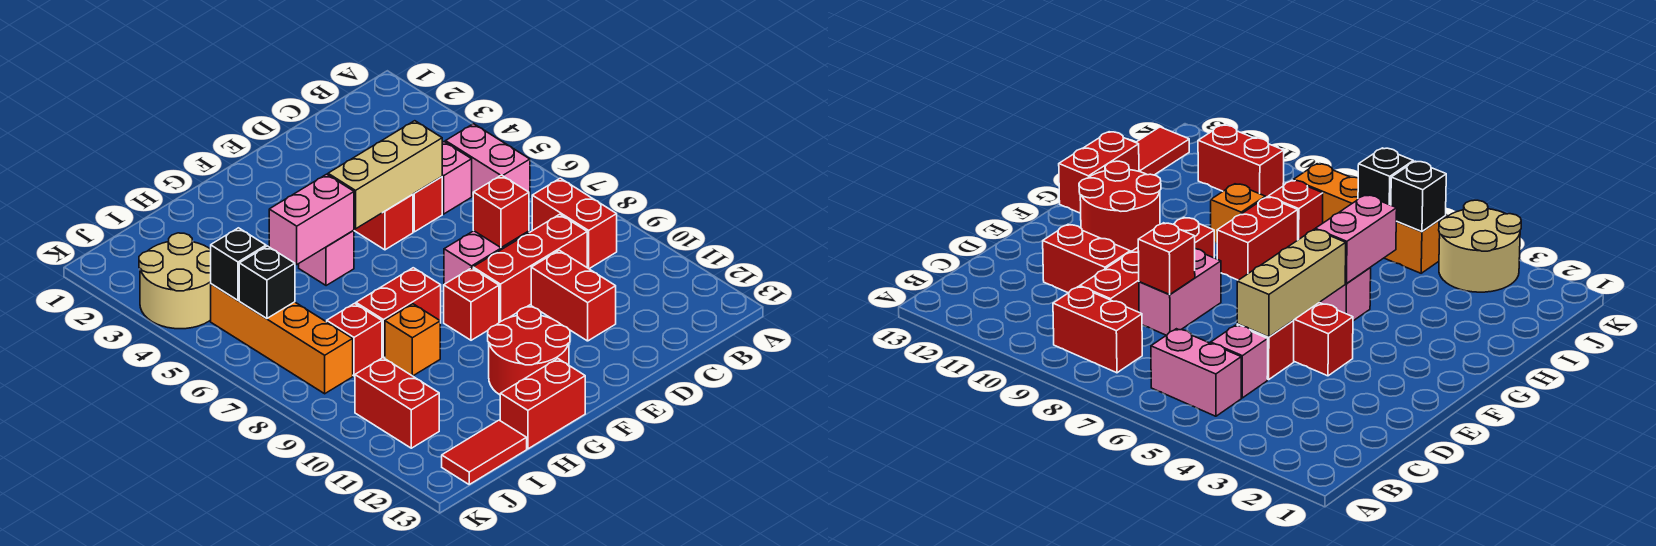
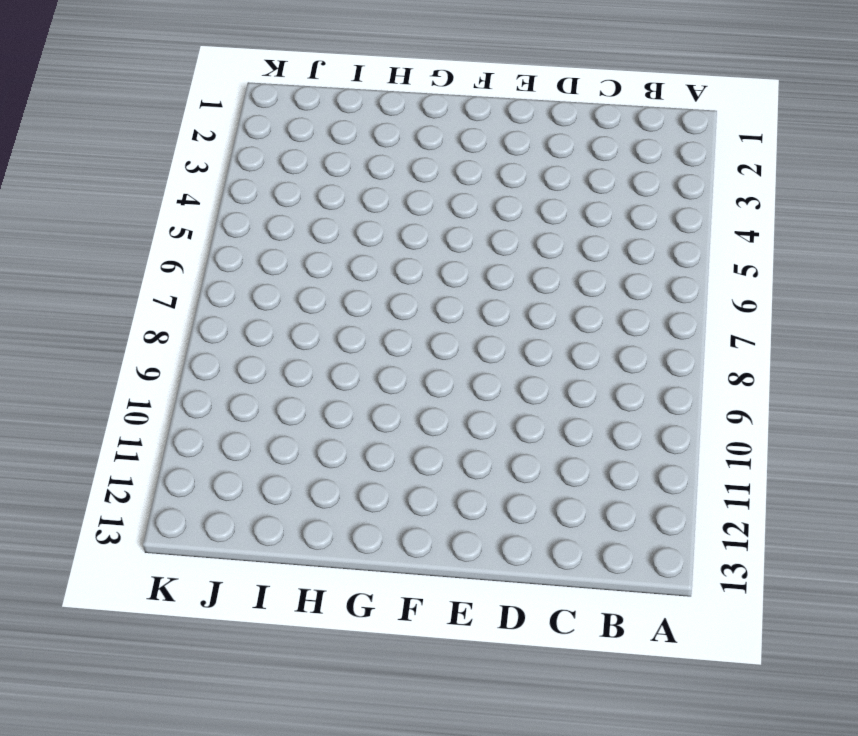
none -> pink 1x2 brick [446,124,530,198]
none -> red 1x2 brick [532,178,617,269]
none -> pink 1x1 brick [442,142,472,214]

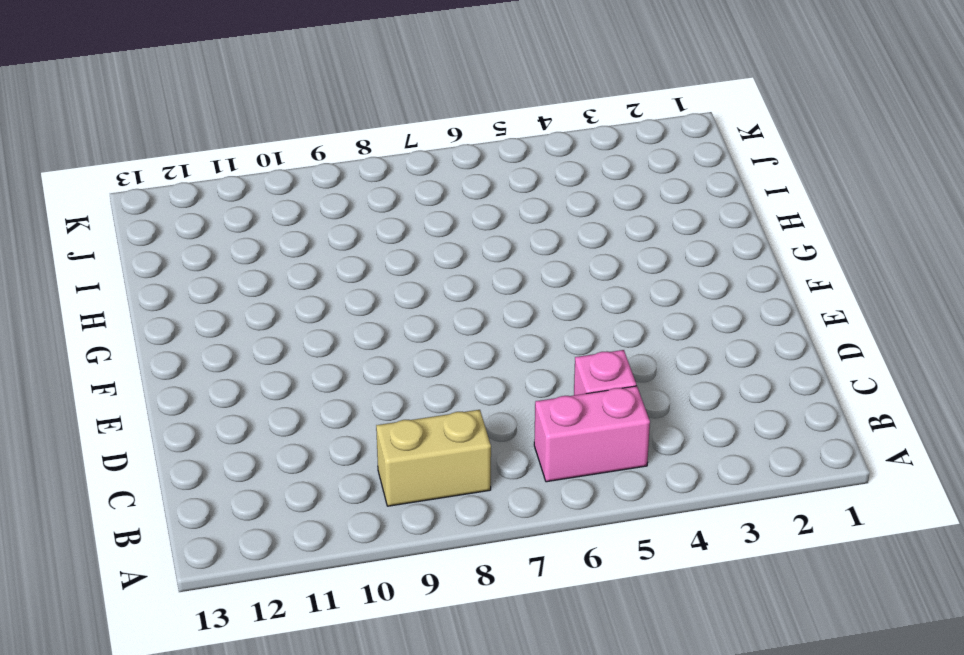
tan 1x2 brick [376,410,491,506] -> red 1x2 brick [532,178,617,269]
none -> red 1x3 brick [473,214,587,322]
none -> red 1x1 brick [413,177,442,232]
none -> pink 1x2 brick [444,231,529,284]

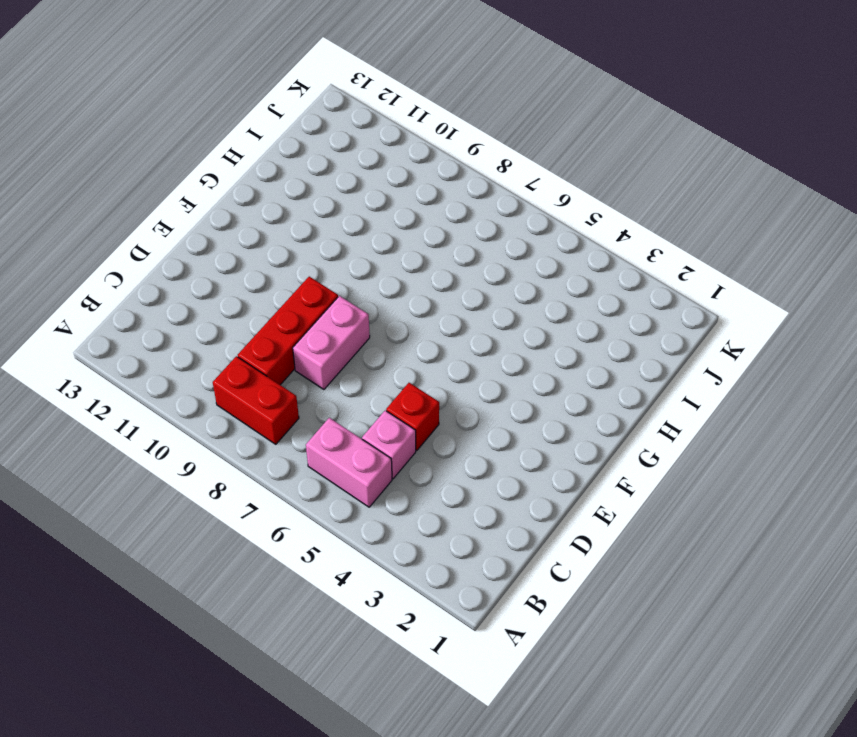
none -> red 1x2 brick [531,250,616,341]
none -> red 1x2 brick [354,195,413,250]
none -> red 1x1 brick [444,268,499,340]

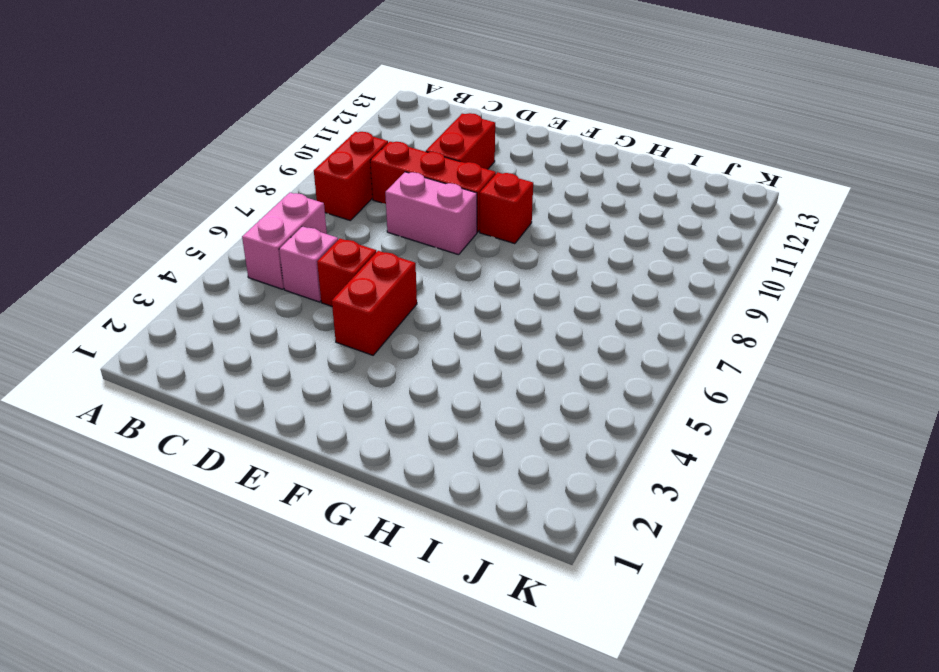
none -> red 2x2 round brick [488,307,570,395]
none -> pink 1x1 brick [299,230,354,286]
none -> red 1x2 brick [356,268,441,358]

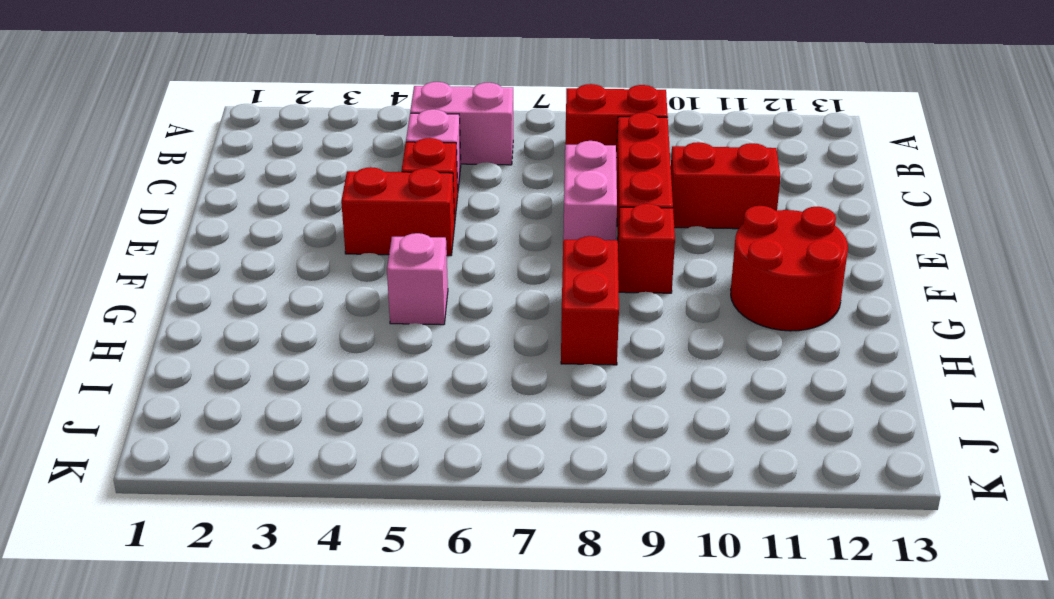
none -> red 1x2 brick [500,359,585,449]
none -> orange 1x1 brick [385,304,440,376]
none -> red 1x1 brick [327,303,382,376]

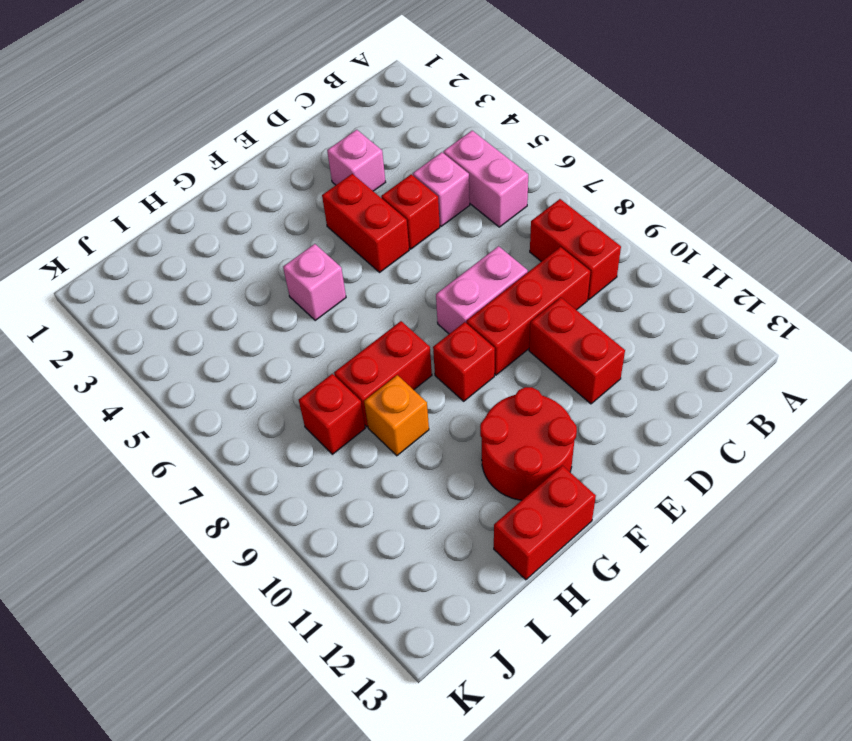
pink 1x1 brick [327,130,385,191] -> none
none -> red 1x2 tile [442,420,527,484]
none -> tan 2x2 round brick [139,233,211,329]
none -> orange 1x4 brick [211,284,353,394]

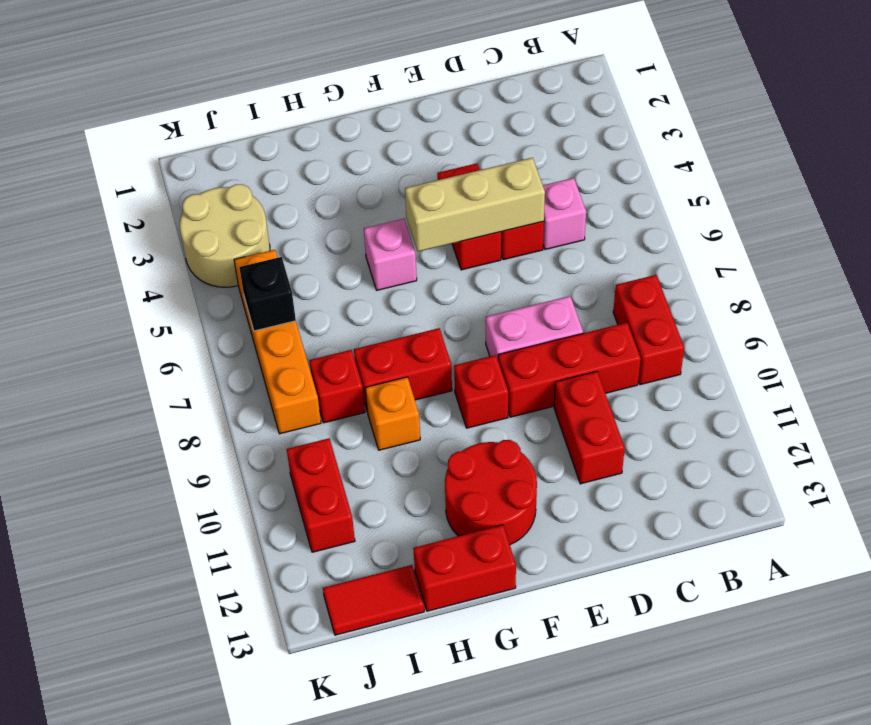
none -> pink 1x2 brick [446,124,530,198]
none -> red 1x1 brick [473,175,529,248]
none -> pink 1x2 brick [269,174,354,264]

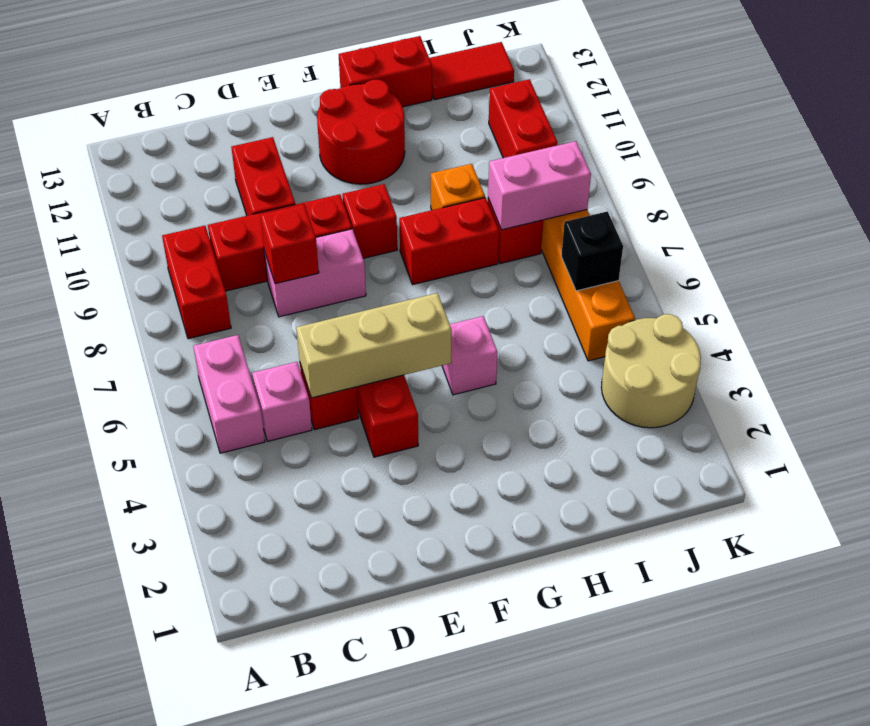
pink 1x2 brick [488,141,591,230] -> pink 1x2 brick moved to [269,174,354,264]
none -> black 1x1 brick [211,228,266,300]

